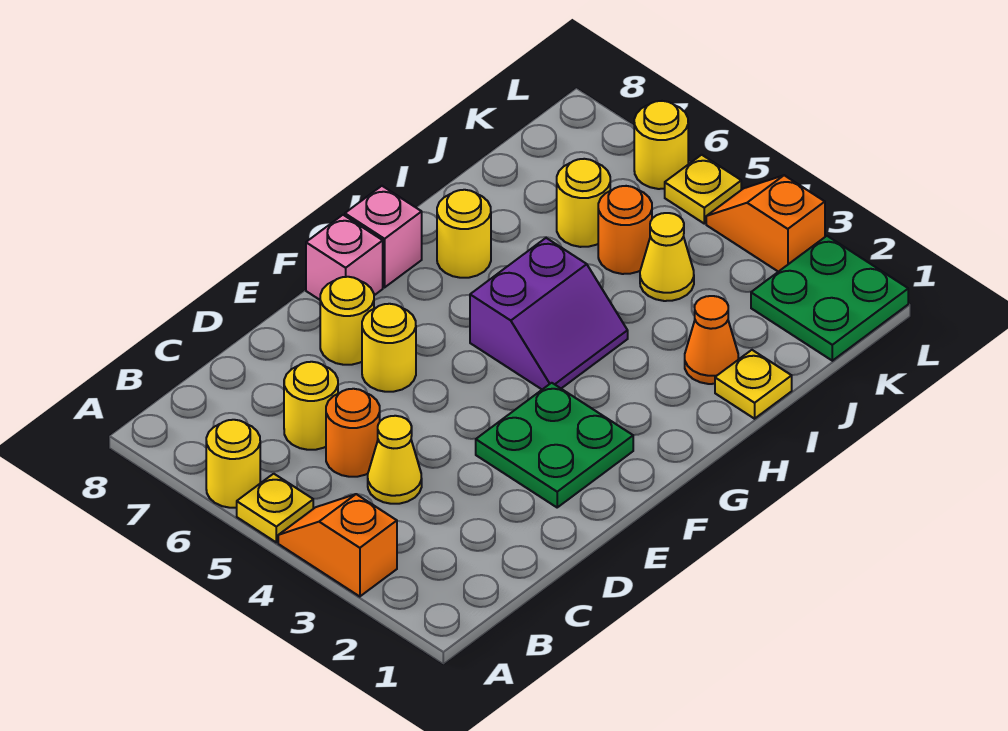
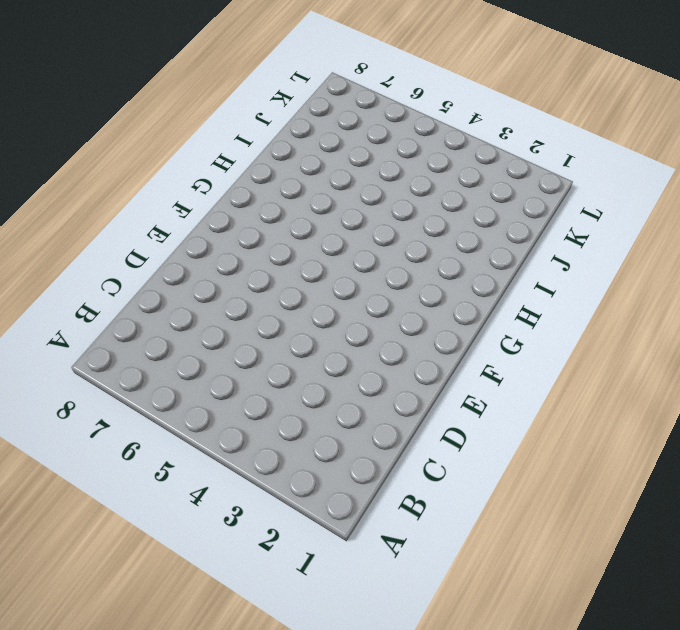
none -> orange 1x2 slope [278,494,397,597]
none -> yellow 1x1 plate [237,474,313,542]
none -> yellow 1x1 round brick [206,420,260,508]

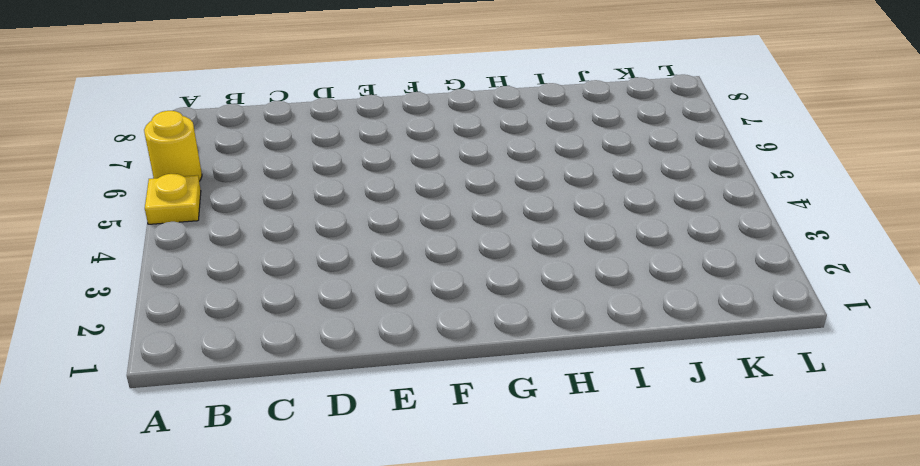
none -> orange 1x2 slope [278,494,397,597]
none -> yellow 1x1 cone [368,416,422,504]
none -> orange 1x1 round brick [326,389,380,477]

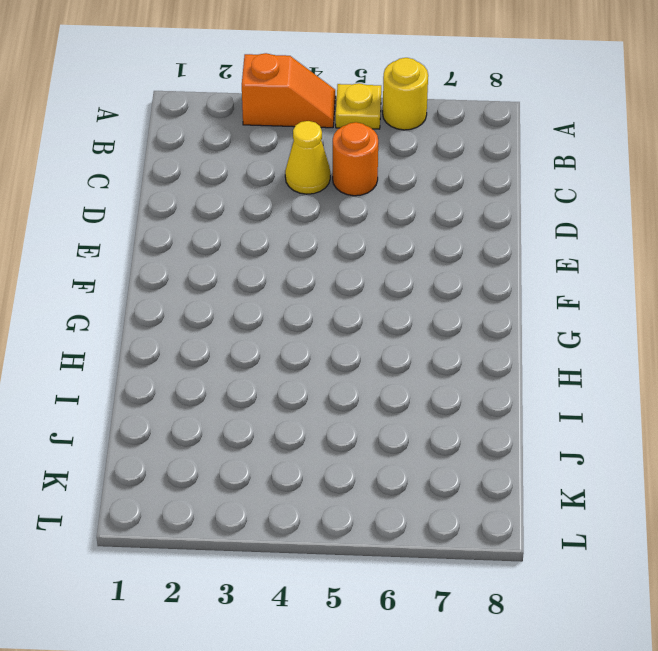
none -> yellow 1x1 round brick [284,362,338,450]
none -> green 2x2 plate [476,383,633,507]
none -> yellow 1x1 round brick [362,304,416,392]

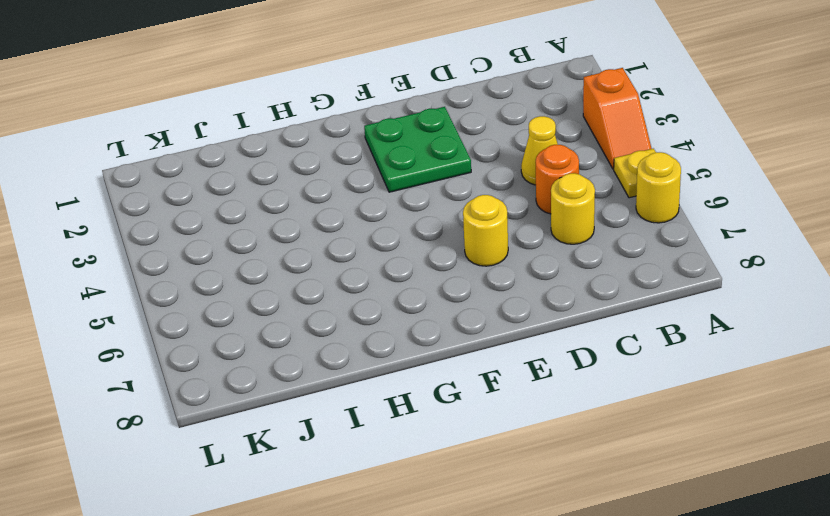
none -> yellow 1x1 round brick [320,277,374,365]
none -> pink 1x1 brick [306,215,383,300]
none -> purple 2x2 slope [470,238,628,389]

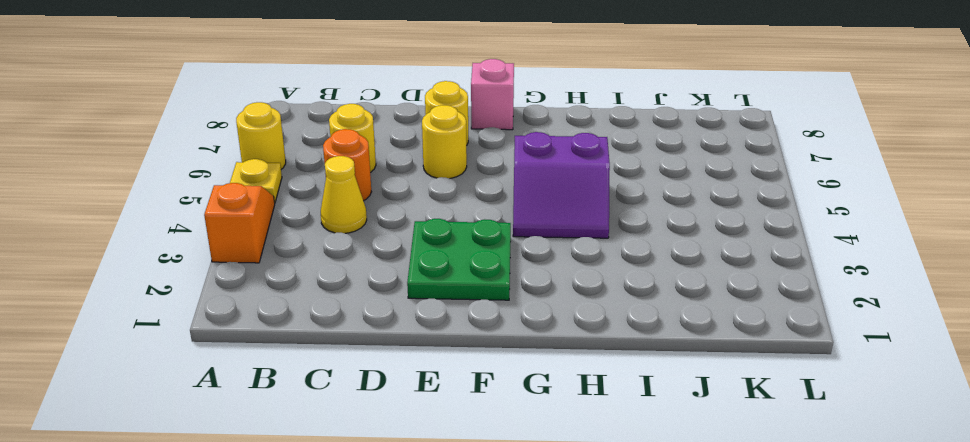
none -> pink 1x1 brick [345,186,422,287]
none -> yellow 1x1 round brick [437,190,491,278]
none -> yellow 1x1 plate [715,350,792,419]

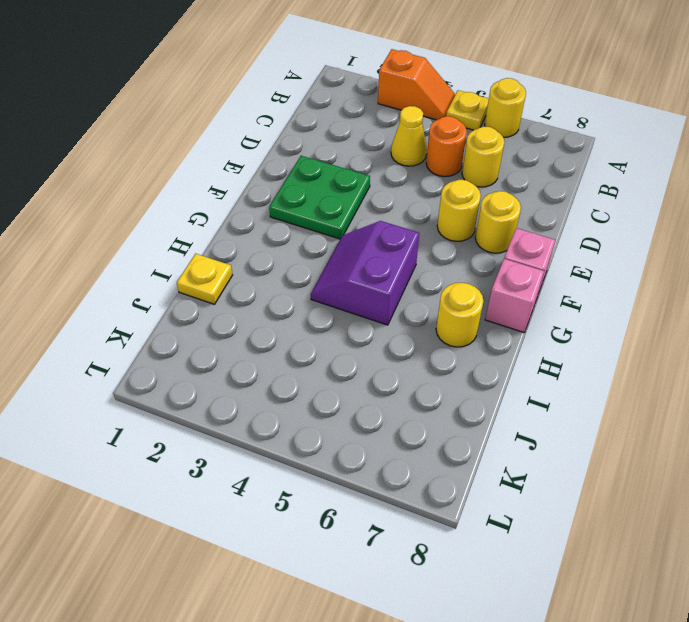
none -> orange 1x1 cone [685,296,738,384]
none -> yellow 1x1 cone [640,213,694,301]
none -> orange 1x1 round brick [598,186,652,274]

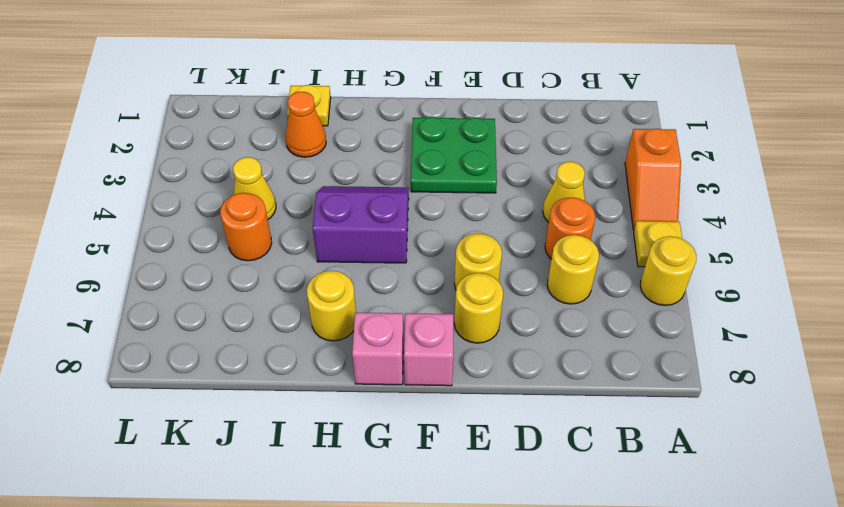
none -> yellow 1x1 round brick [557,159,610,247]
none -> green 2x2 plate [751,236,908,361]
none -> orange 1x2 slope [706,175,825,272]

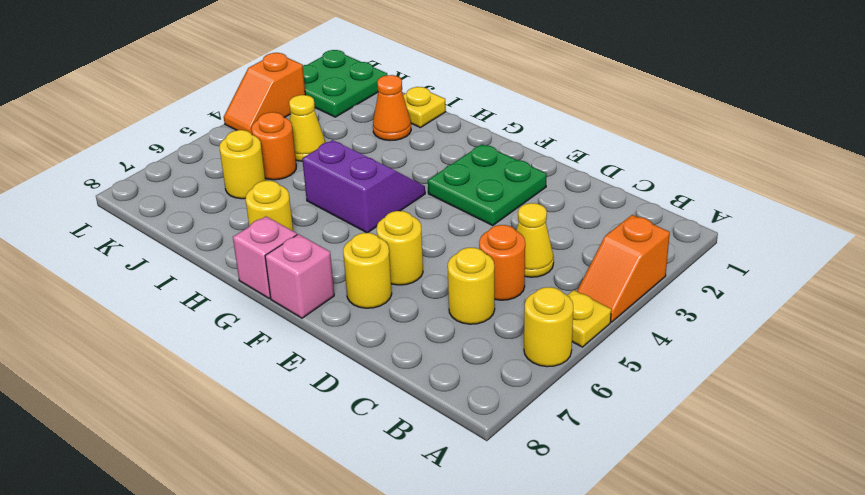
none -> yellow 1x1 plate [665,155,741,224]
none -> yellow 1x1 round brick [634,101,688,189]

